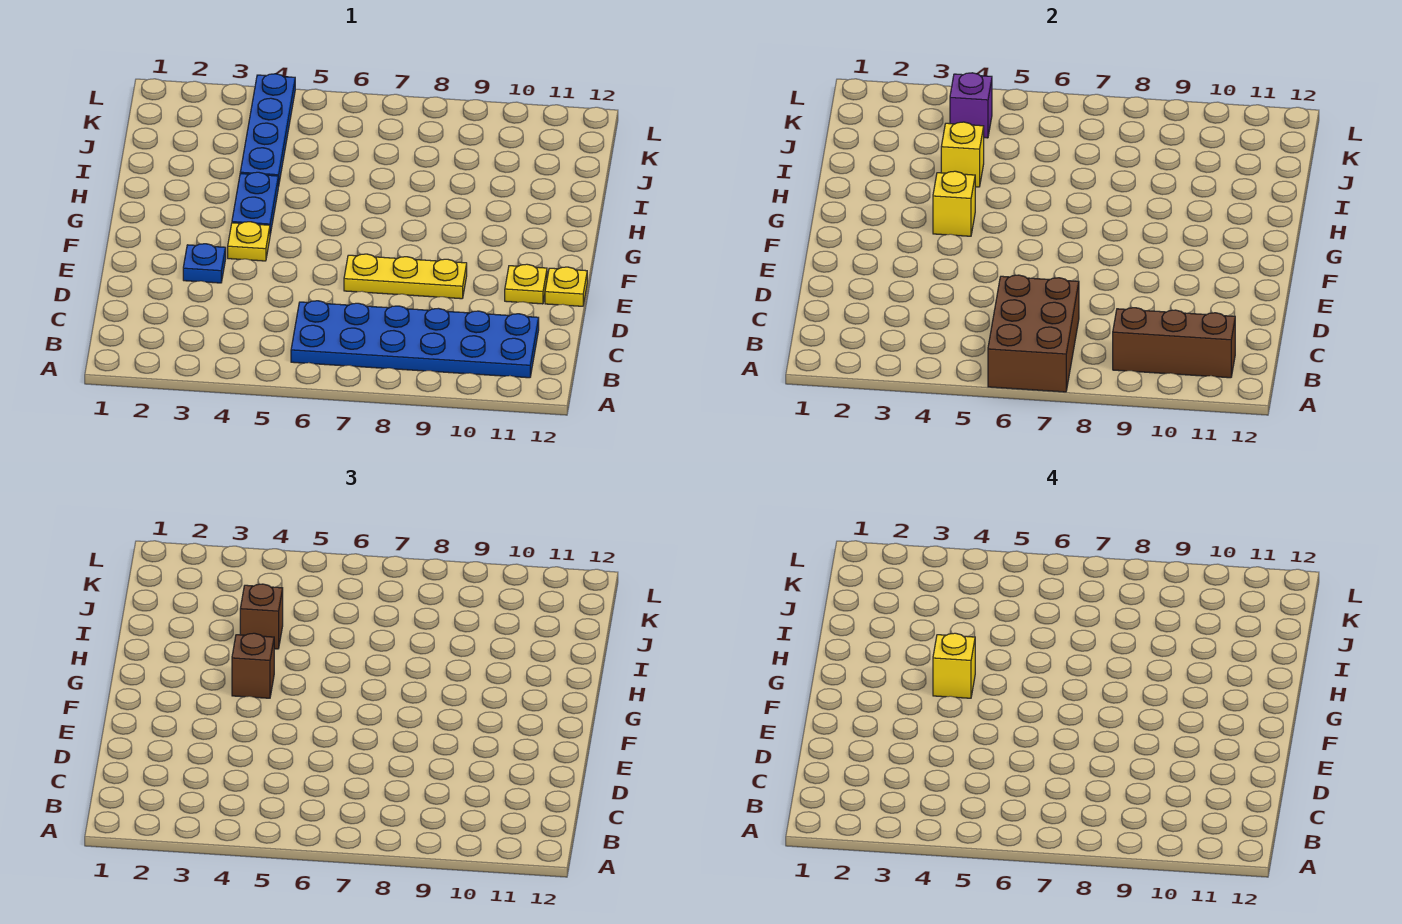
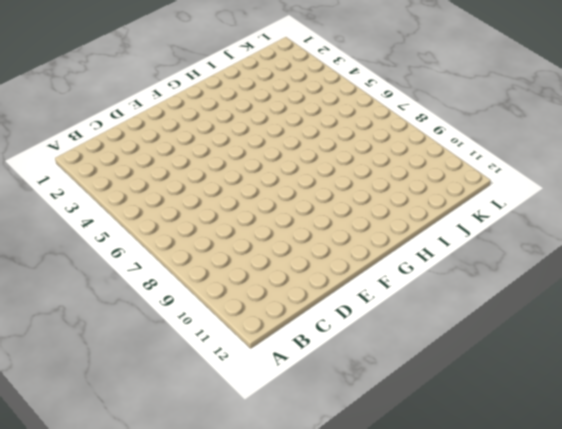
none -> blue 2x6 plate [291,301,539,378]
none -> blue 1x1 plate [183,244,226,283]
none -> yellow 1x3 plate [344,254,467,299]

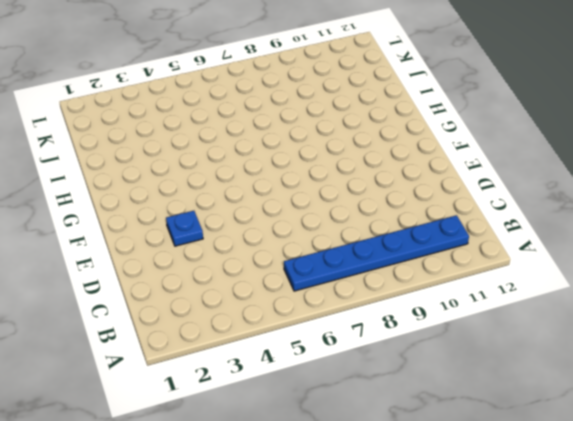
blue 1x6 plate [284,215,469,291] -> blue 2x6 plate [291,301,539,378]
none -> yellow 1x3 plate [344,254,467,299]
none -> yellow 1x1 plate [505,264,547,304]
none -> yellow 1x1 plate [545,267,587,306]

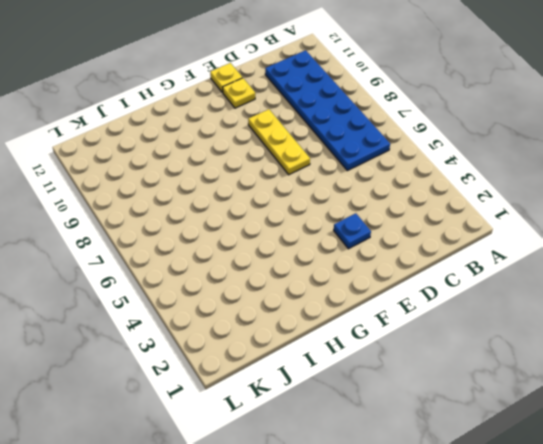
none -> yellow 1x1 plate [228,222,270,261]
none -> blue 1x2 plate [232,172,278,234]
none -> blue 1x4 plate [240,74,295,187]

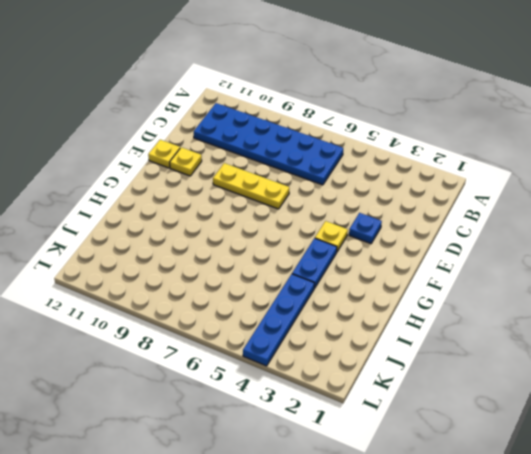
none -> brown 2x3 brick [988,275,1079,392]
none -> brown 1x3 brick [1113,308,1235,378]
none -> yellow 1x1 brick [933,171,975,236]

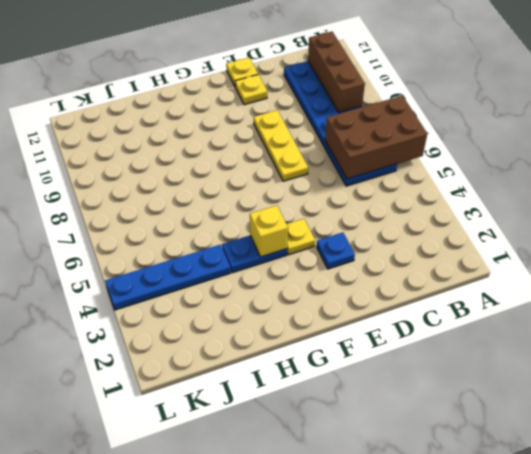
none -> yellow 1x1 brick [941,122,984,187]
none -> purple 1x1 brick [950,73,992,138]
none -> brown 1x1 brick [232,633,274,698]

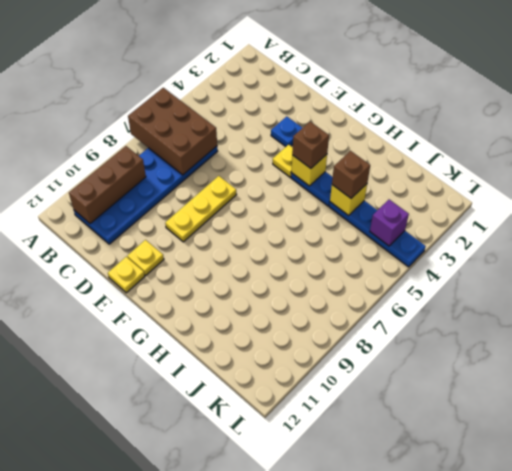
none -> yellow 1x1 brick [933,633,975,698]

